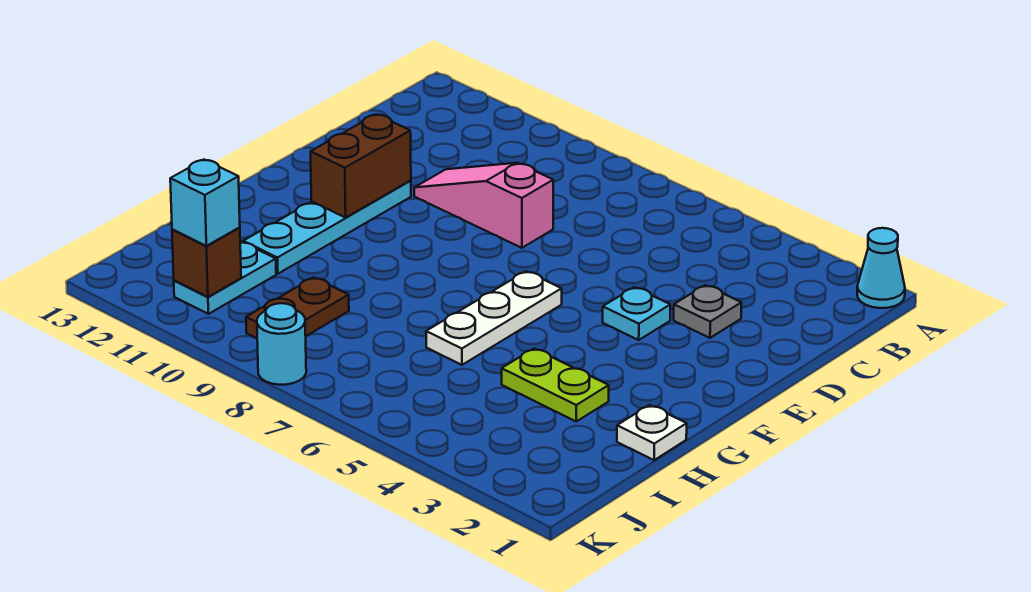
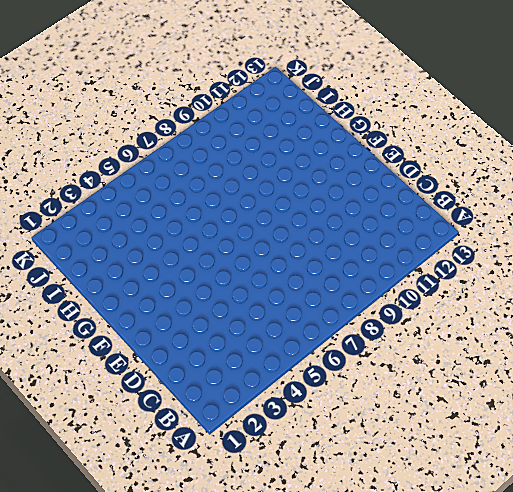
none -> cyan 1x1 cone [857,228,905,308]
none -> grey 1x1 plate [674,285,741,338]
none -> pink 1x3 slope [414,163,553,248]

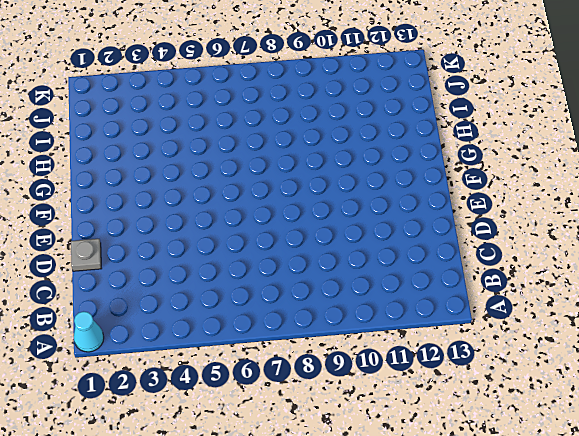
grey 1x1 plate [71,239,102,271] -> grey 1x1 plate moved to [674,285,741,338]
none -> pink 1x3 slope [414,163,553,248]
none -> cyan 1x1 plate [603,287,670,340]
none -> cyan 1x4 plate [243,181,411,274]

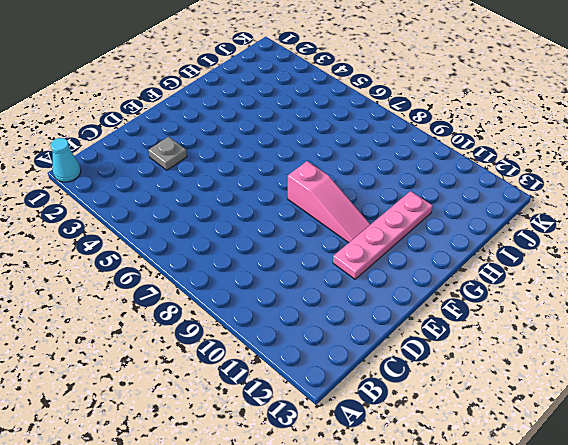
pink 1x4 plate [333,191,433,279] -> cyan 1x4 plate [243,181,411,274]
pink 1x3 slope [288,161,371,243] -> pink 1x3 slope moved to [414,163,553,248]
none -> cyan 1x1 plate [603,287,670,340]
none -> white 1x3 plate [426,271,562,365]
none -> white 1x1 plate [617,405,687,460]

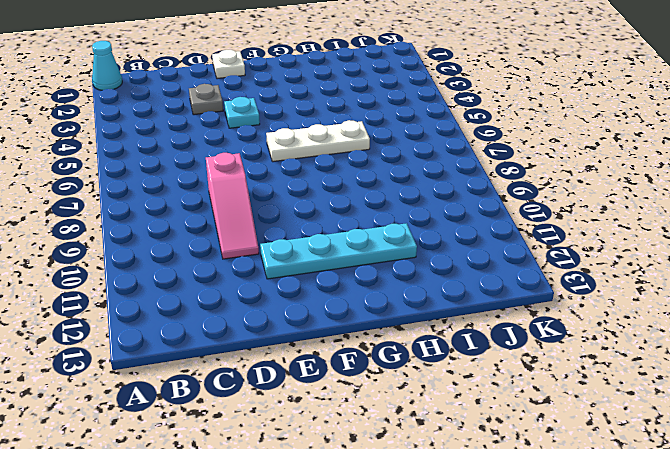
white 1x1 plate [212,50,245,79] -> white 1x1 plate moved to [617,405,687,460]
none -> lime 1x2 plate [502,349,609,421]
none -> brown 1x2 plate [246,278,349,339]
none -> cyan 1x2 plate [174,242,276,314]

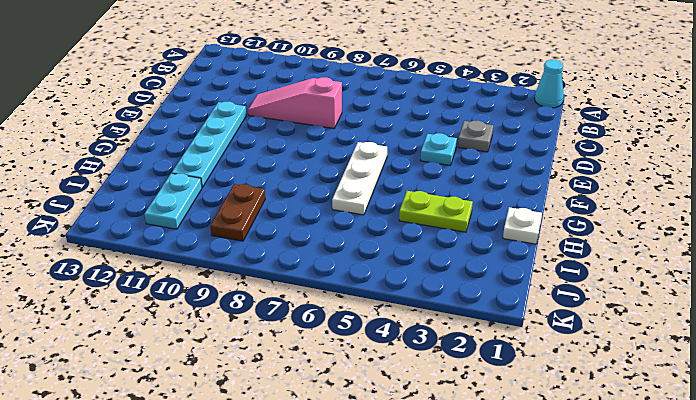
none -> cyan 1x1 round brick [257,303,306,385]
none -> brown 1x2 brick [311,114,411,218]
none -> brown 1x1 brick [172,227,241,297]

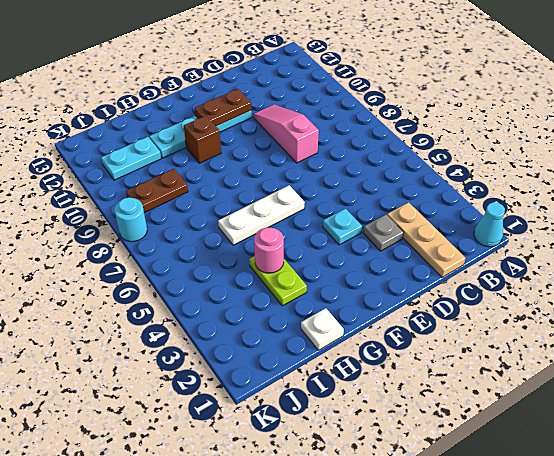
tan 1x3 plate [387,202,466,277] -> none
brown 1x2 plate [195,89,252,126] -> brown 1x2 brick [311,114,411,218]
brown 1x1 brick [184,116,221,163] -> brown 1x1 brick moved to [172,227,241,297]
pink 1x1 round brick [254,227,284,273] -> none
none -> cyan 1x1 brick [170,160,240,246]

